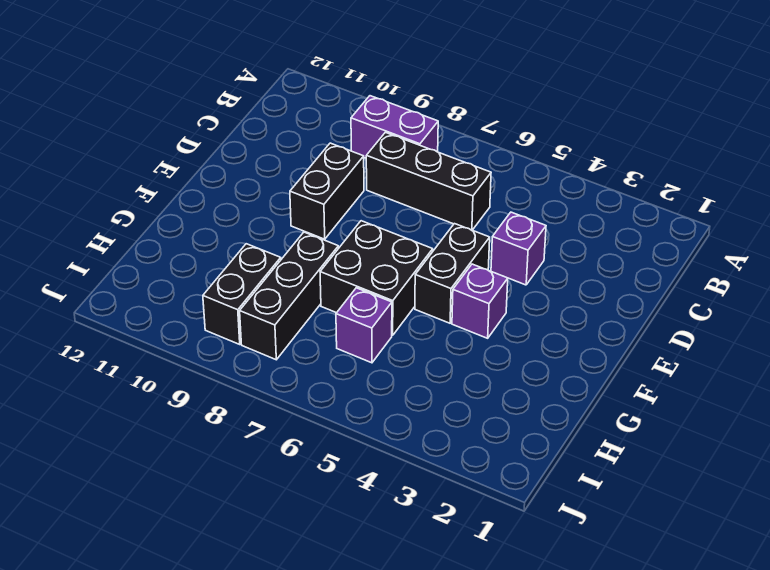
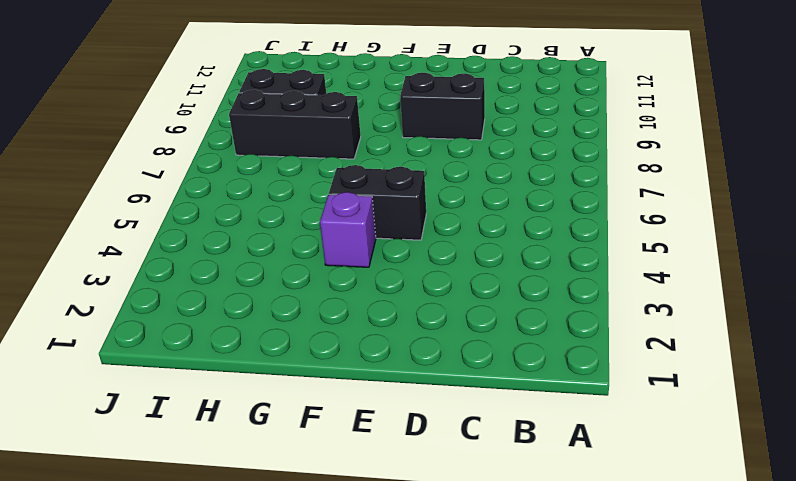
none -> purple 1x2 brick [351,96,438,158]
none -> black 1x3 brick [366,132,491,230]

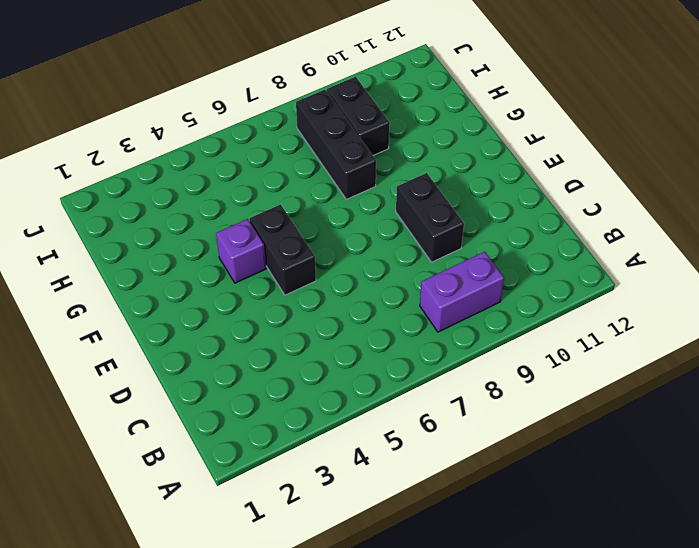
none -> black 1x3 brick [366,132,491,230]
none -> purple 1x1 brick [491,212,546,285]

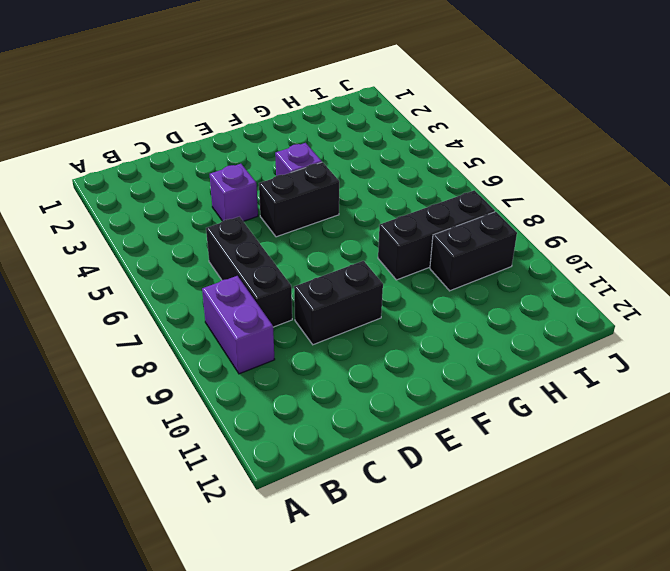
none -> black 2x2 brick [320,221,433,335]
none -> purple 1x1 brick [336,288,392,363]

